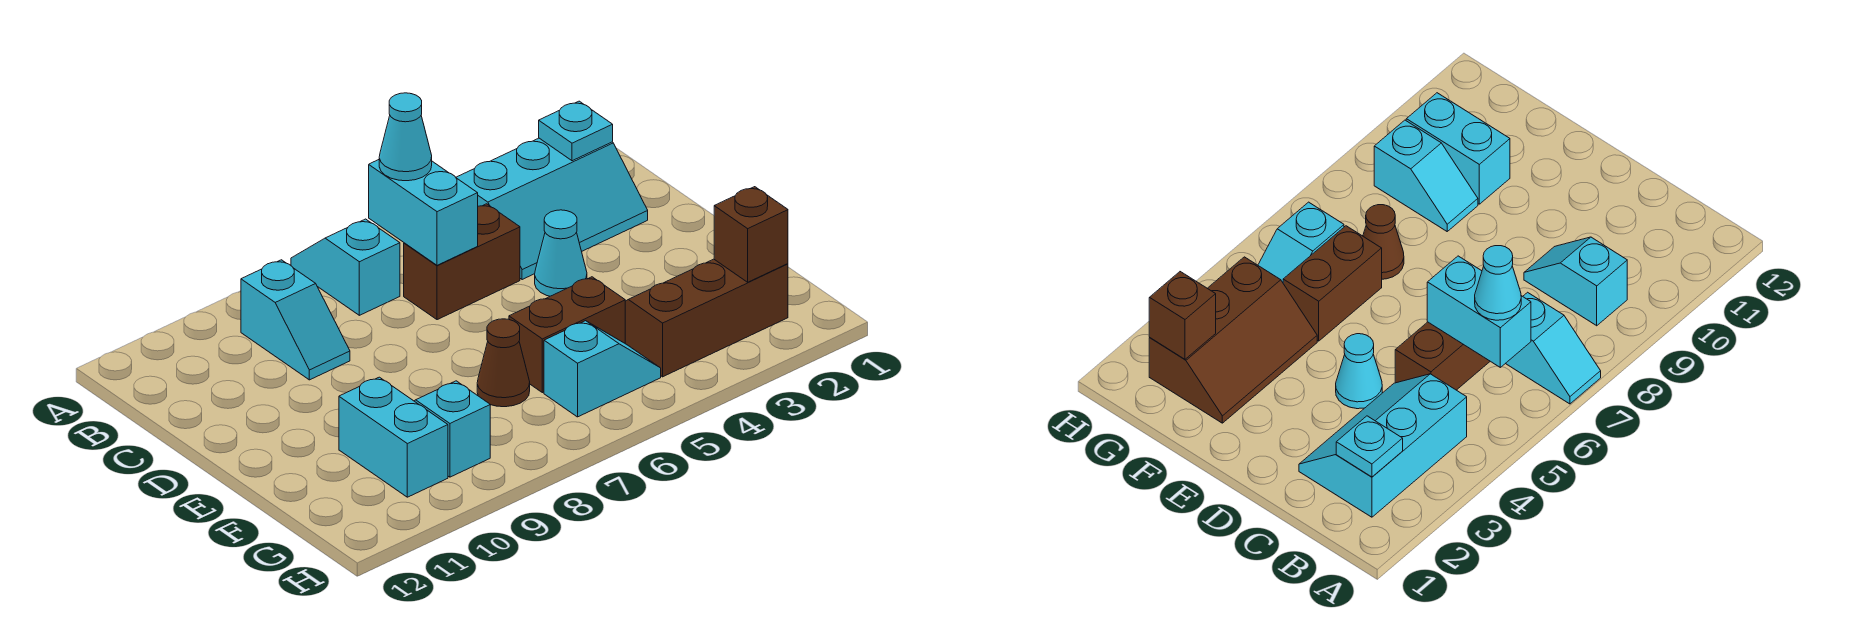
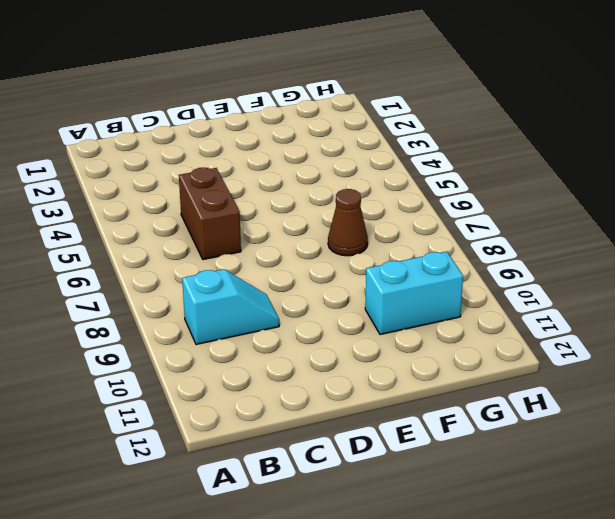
none -> cyan 1x2 slope [291,219,400,315]
none -> cyan 2x3 slope [456,138,648,280]
none -> cyan 1x1 cone [535,210,587,296]

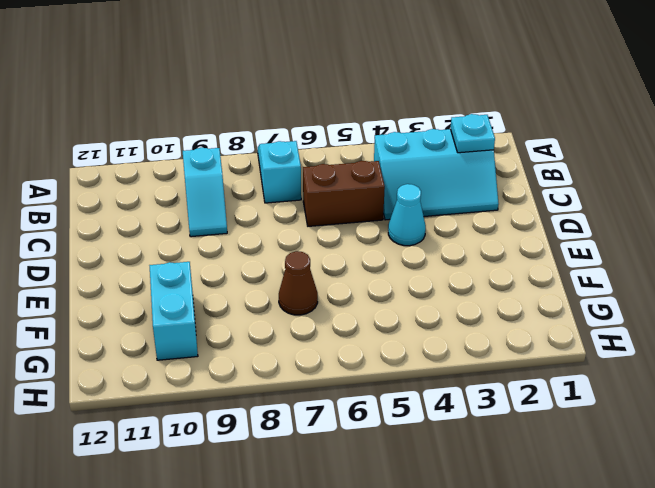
none -> brown 2x3 slope [625,259,788,377]
none -> brown 1x2 brick [509,277,625,393]
none -> cyan 1x2 slope [415,381,490,477]

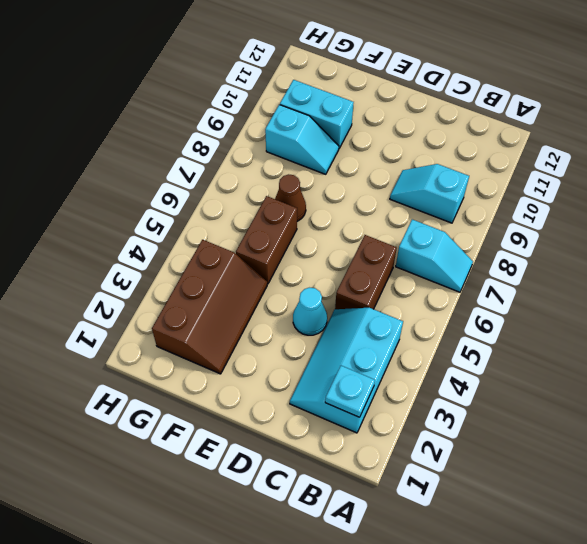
none -> cyan 1x2 slope [544,321,661,417]
none -> cyan 1x2 brick [369,160,478,265]
none -> brown 1x1 brick [714,187,788,282]

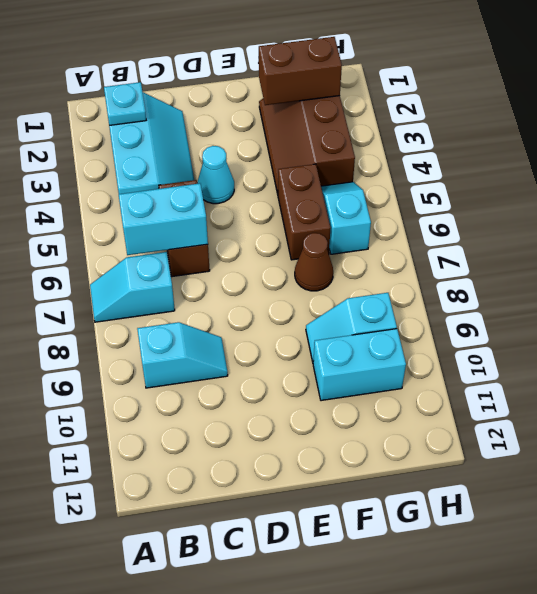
brown 1x2 brick [259,37,342,105] -> brown 1x1 brick [714,187,788,282]
none -> cyan 1x1 cone [379,93,432,181]

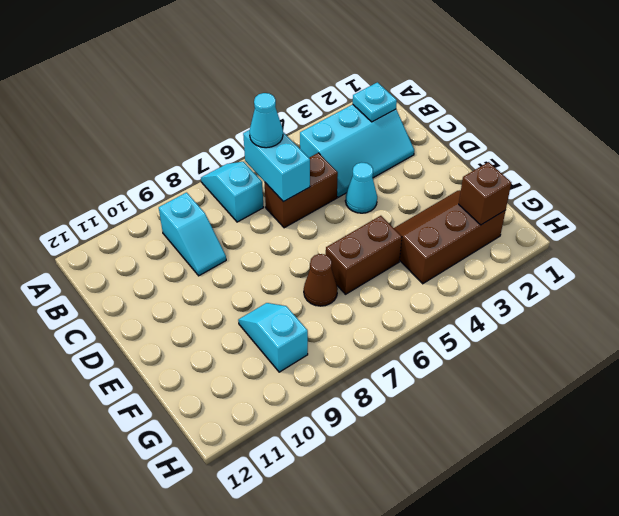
none -> cyan 1x2 brick [339,377,448,497]
none -> cyan 1x2 slope [544,321,661,417]

